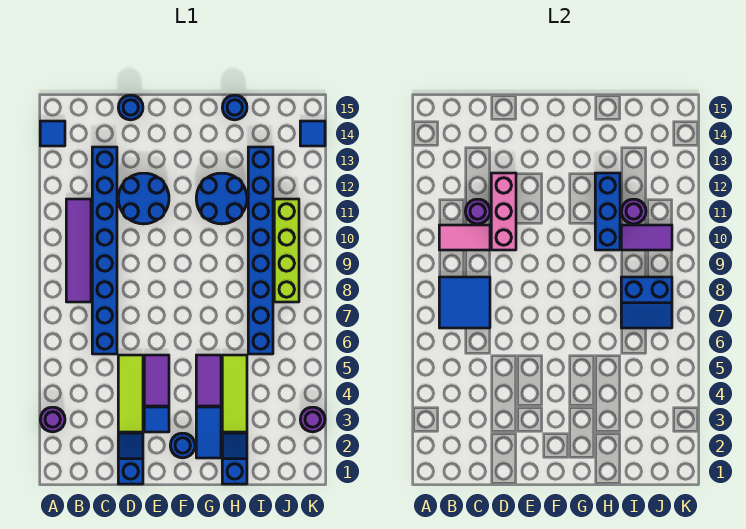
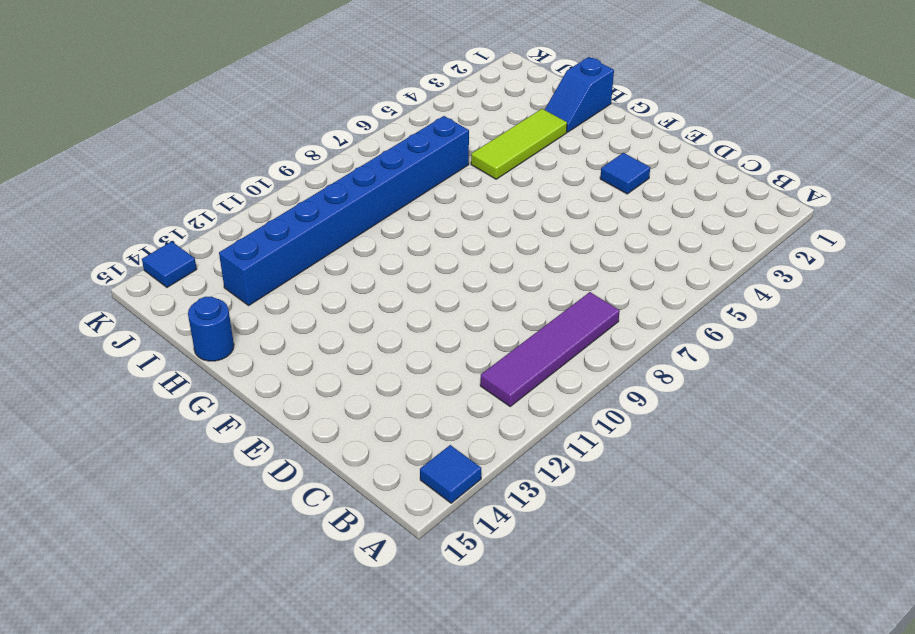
none -> purple 1x1 round brick [40,407,65,432]
none -> blue 1x8 brick [92,147,117,354]
none -> blue 1x2 slope [118,433,143,484]

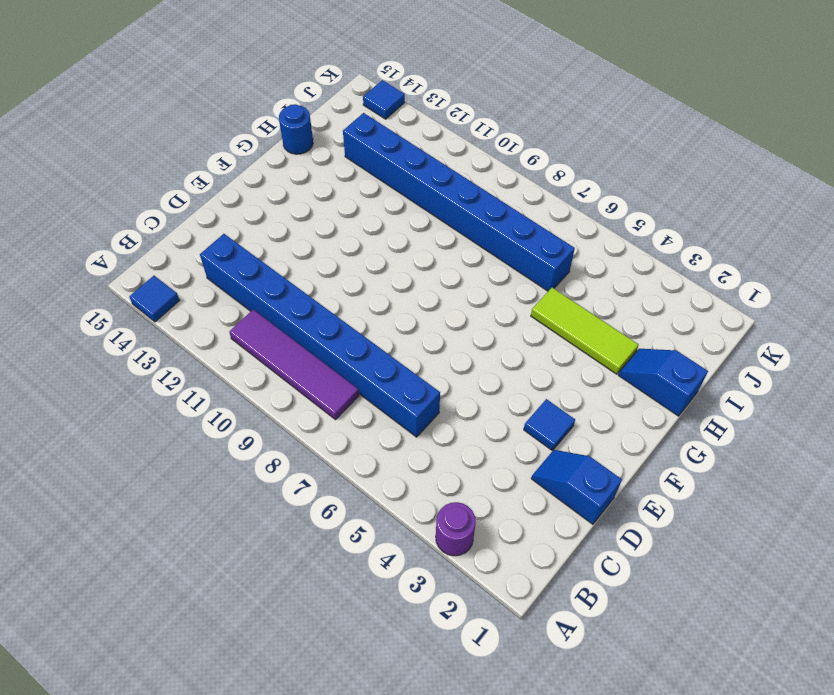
none -> lime 1x3 tile [118,355,143,432]
none -> blue 2x2 round brick [118,173,169,224]
none -> blue 1x1 round brick [118,95,143,120]

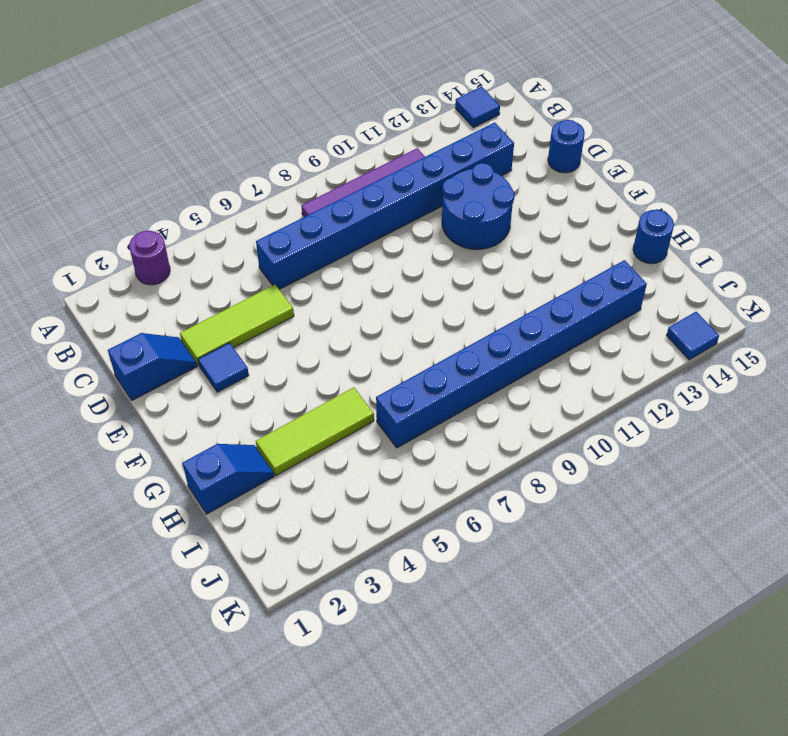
none -> purple 1x2 tile [144,355,169,406]
none -> blue 1x1 round brick [170,433,195,458]
none -> blue 1x2 tile [196,407,221,458]

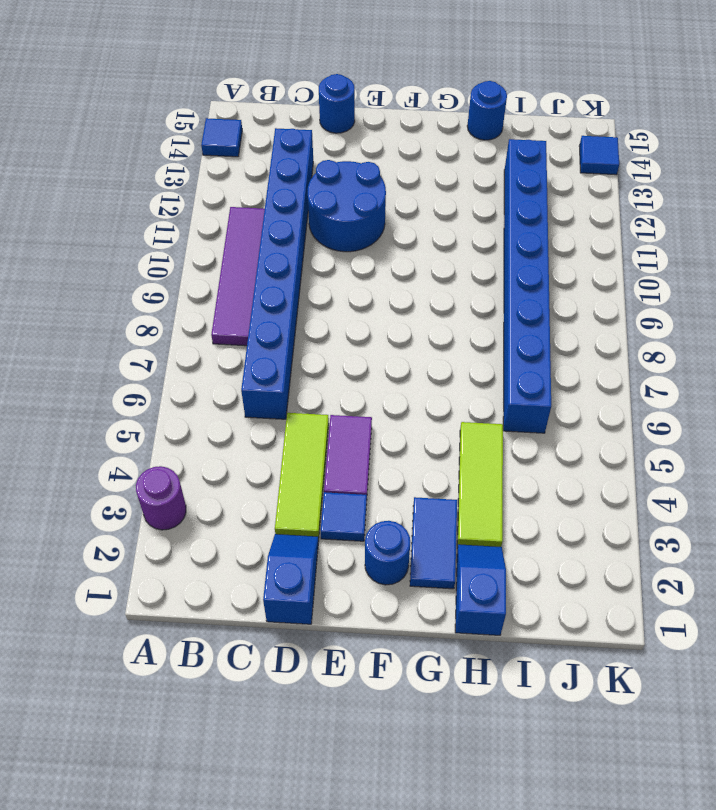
none -> purple 1x2 tile [196,355,221,406]
none -> blue 2x2 round brick [196,173,247,224]
none -> lime 1x4 brick [274,199,299,302]

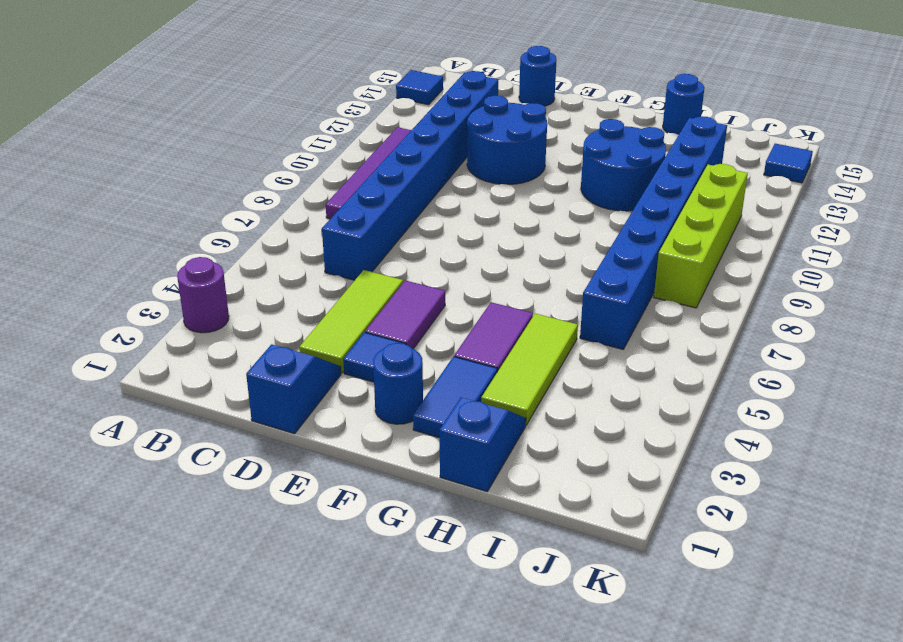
none -> purple 1x1 round brick [300,407,325,432]
none -> blue 2x2 tile [439,277,490,328]
none -> pink 1x2 tile [439,225,490,250]

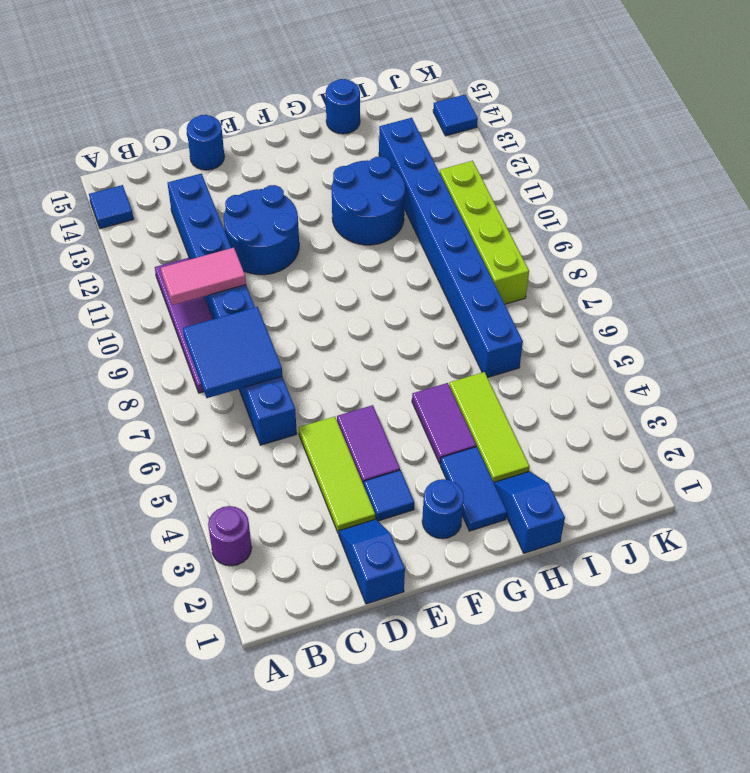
none -> purple 1x1 round brick [300,407,325,432]
none -> purple 1x1 round brick [465,199,490,224]
none -> pink 1x3 brick [491,173,516,250]

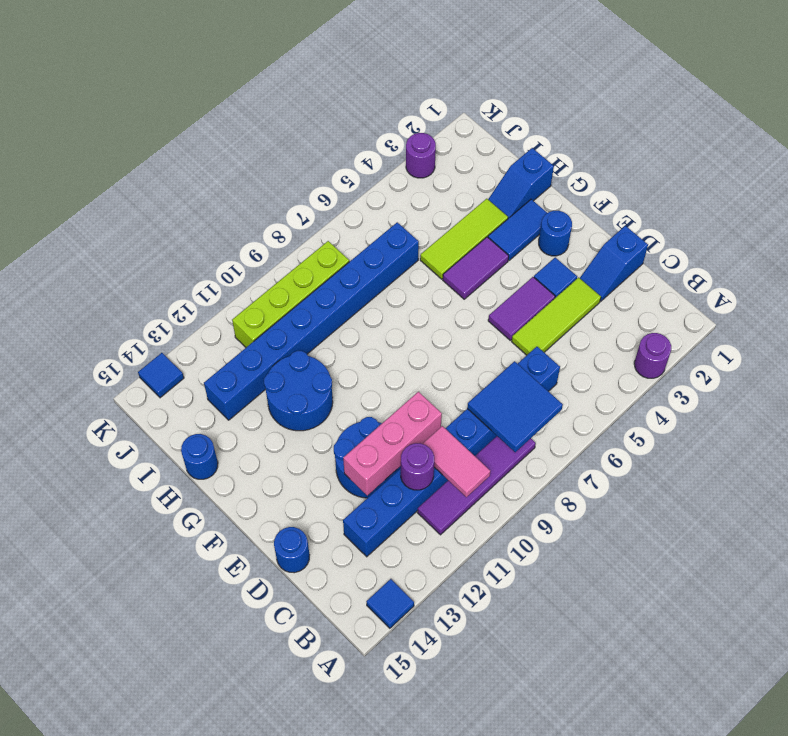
none -> blue 1x3 brick [595,173,620,250]
none -> blue 2x2 slope [621,277,672,328]
none -> purple 1x2 tile [621,225,672,250]

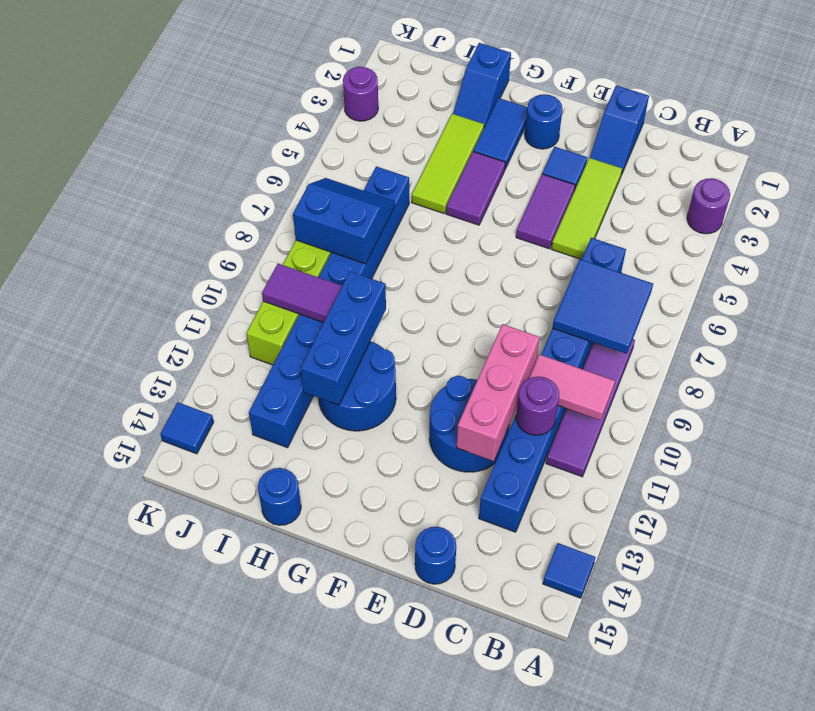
none -> purple 1x1 round brick [621,199,646,224]

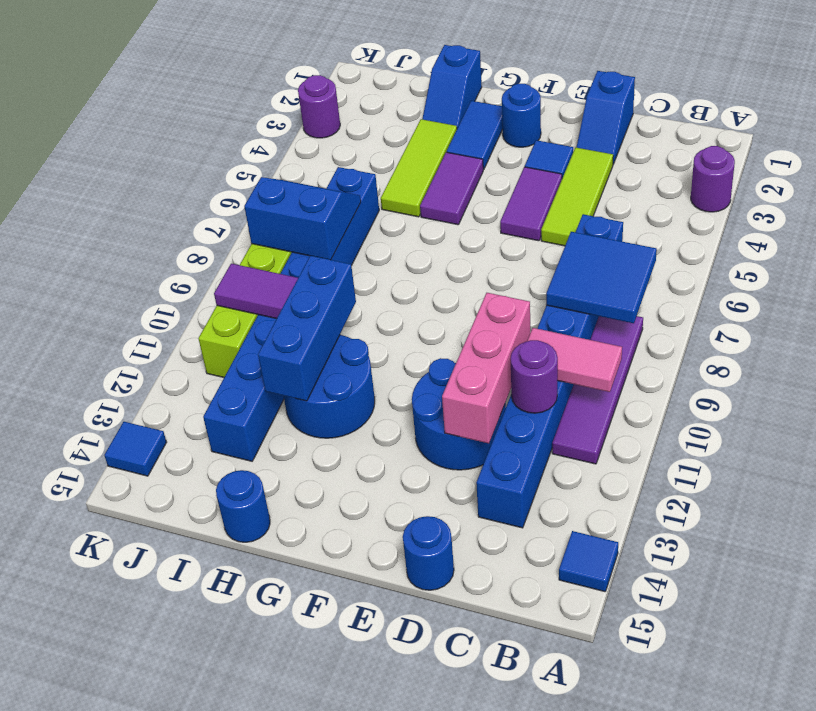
none -> purple 1x1 round brick [621,199,646,224]

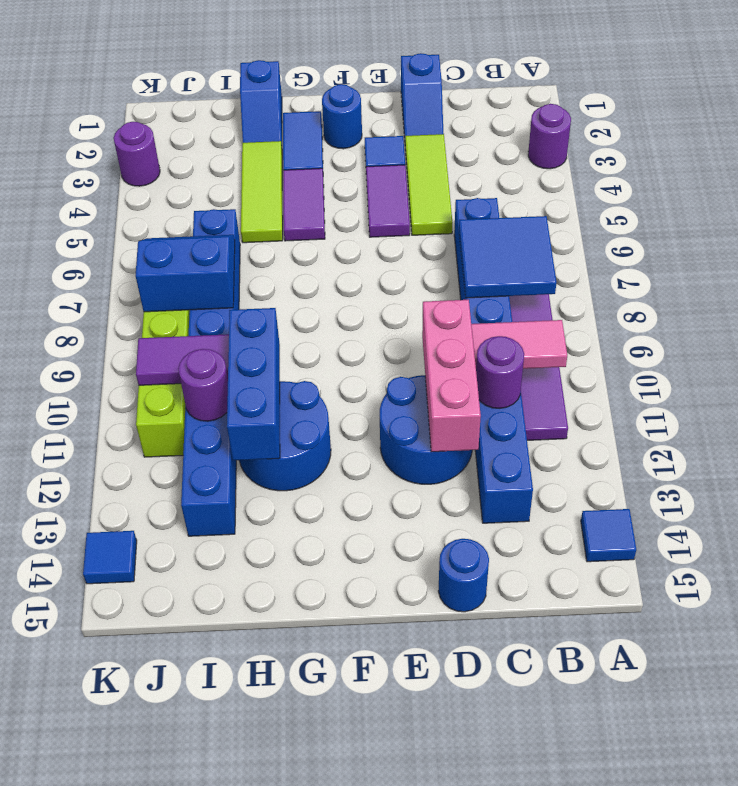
none -> blue 1x1 round brick [222,95,247,120]

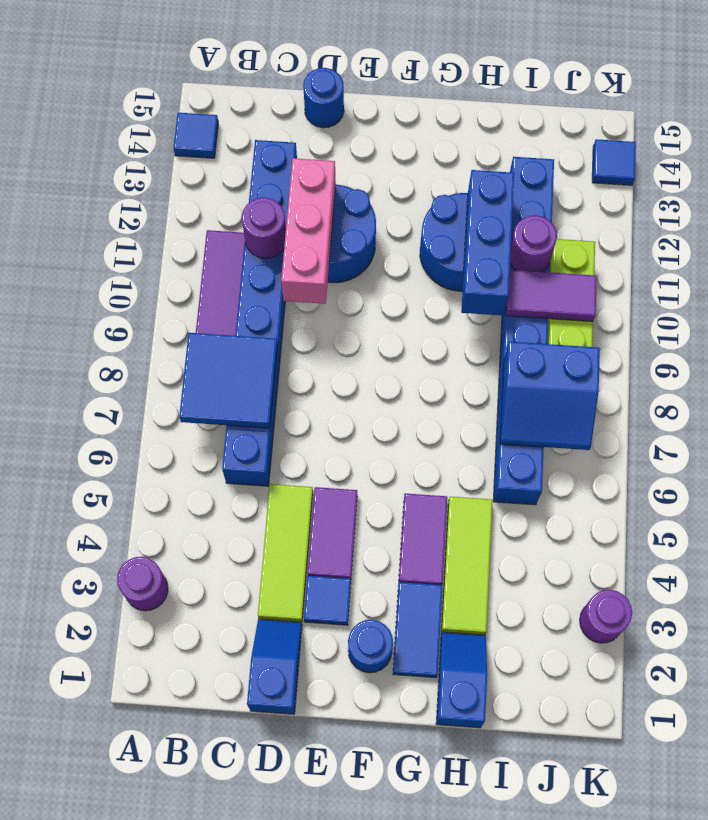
none -> blue 1x1 round brick [222,95,247,120]
none -> pink 1x2 tile [439,225,490,250]

